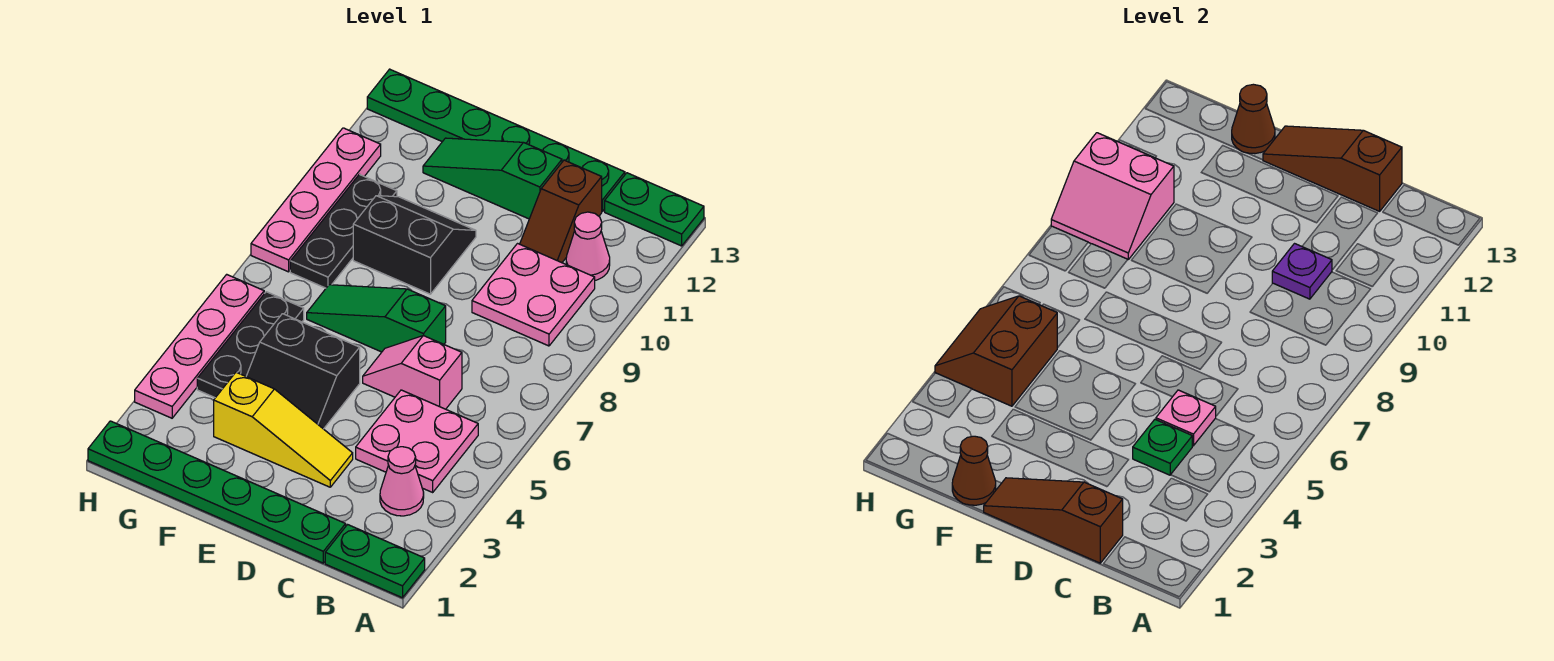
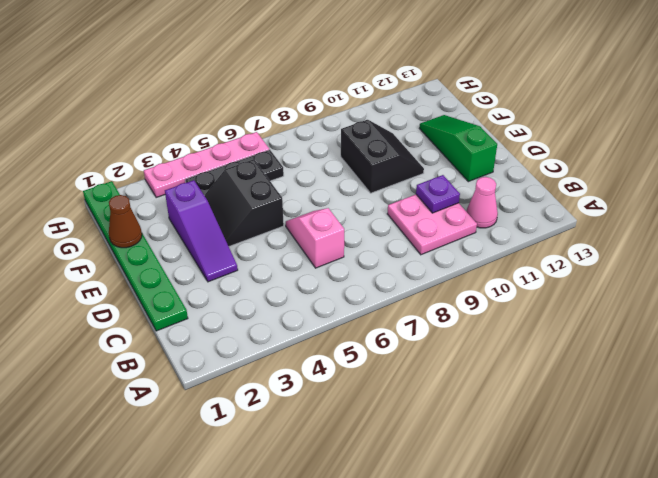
purple 1x3 slope [165,180,238,282] -> yellow 1x3 slope [214,372,353,487]
none -> green 1x2 plate [325,525,425,598]
none -> green 1x2 plate [605,173,704,246]
none -> pink 1x1 cone [380,447,424,516]

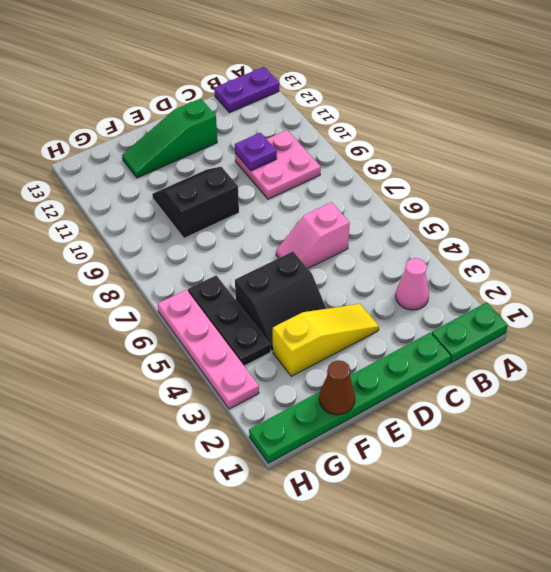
purple 1x2 plate [214,67,279,113] -> green 1x2 plate [605,173,704,246]
none -> pink 2x2 plate [356,390,478,492]
none -> pink 1x1 cone [566,212,610,280]
none -> brown 1x2 slope [520,160,602,263]

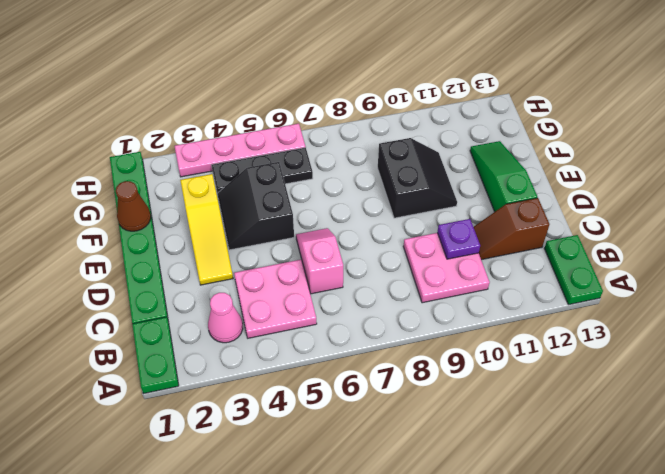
none -> pink 1x1 cone [566,212,610,280]
none -> green 1x6 plate [367,69,625,211]
none -> green 1x3 slope [307,285,446,352]

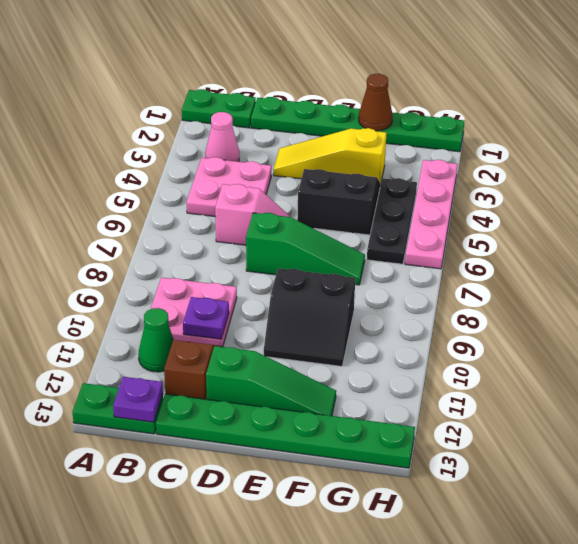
green 1x1 cone [138,308,174,372] -> pink 1x1 cone [566,212,610,280]
purple 1x1 plate [113,377,163,422] -> none
none -> black 1x3 plate [290,174,397,288]
none -> pink 1x4 plate [251,128,381,272]
none -> brown 1x3 slope [983,478,1123,563]

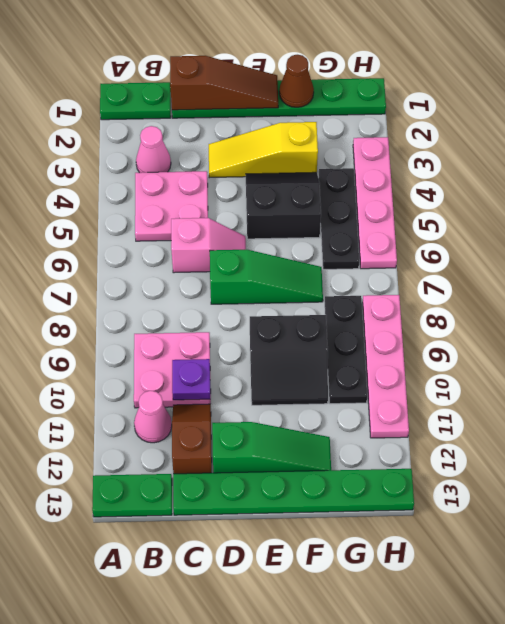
none -> green 1x1 plate [1133,420,1192,475]
none -> pink 1x1 plate [1156,390,1216,446]
none -> brown 1x3 slope [1263,126,1402,211]

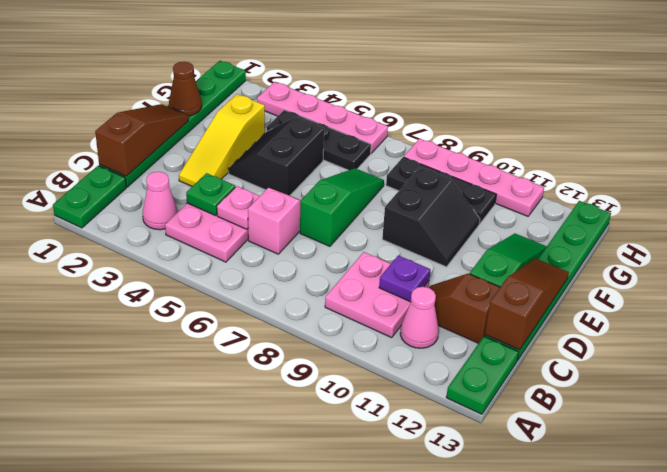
none -> brown 1x1 cone [1232,84,1275,154]
none -> brown 2x2 slope [935,296,1057,406]
none -> pink 2x2 slope [1051,133,1174,259]

